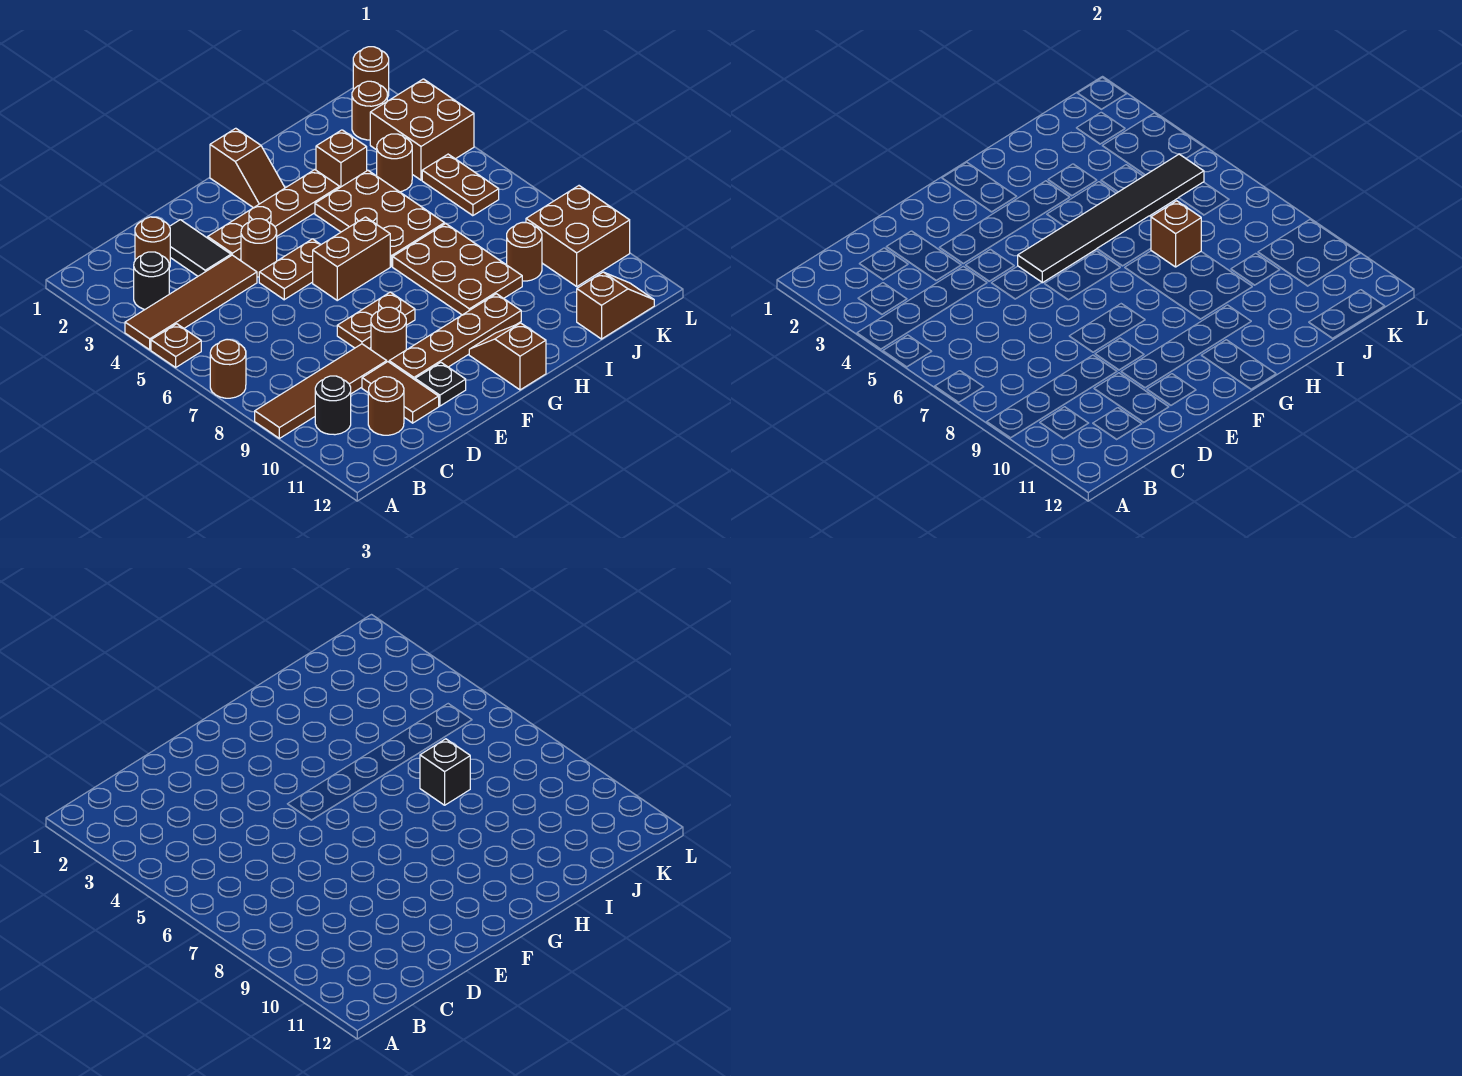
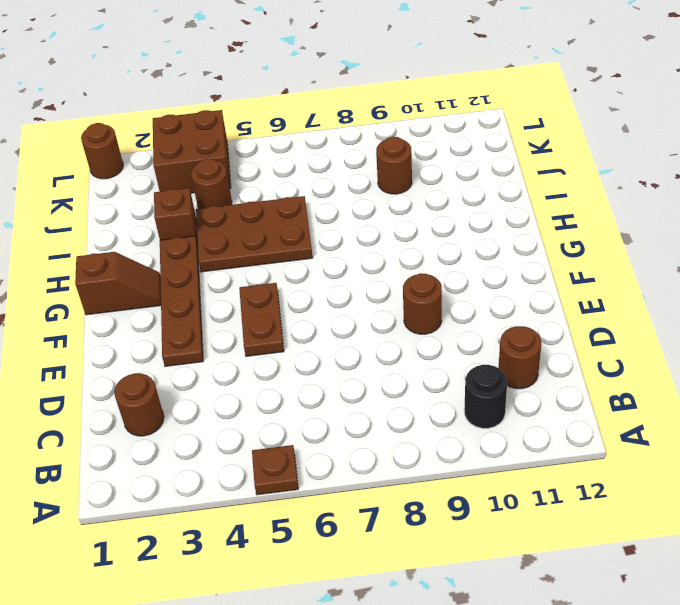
none -> brown 1x4 tile [125,255,257,350]
none -> brown 1x1 round brick [210,340,246,398]
none -> brown 1x4 tile [255,344,387,438]
none -> black 1x1 round brick [134,252,169,309]

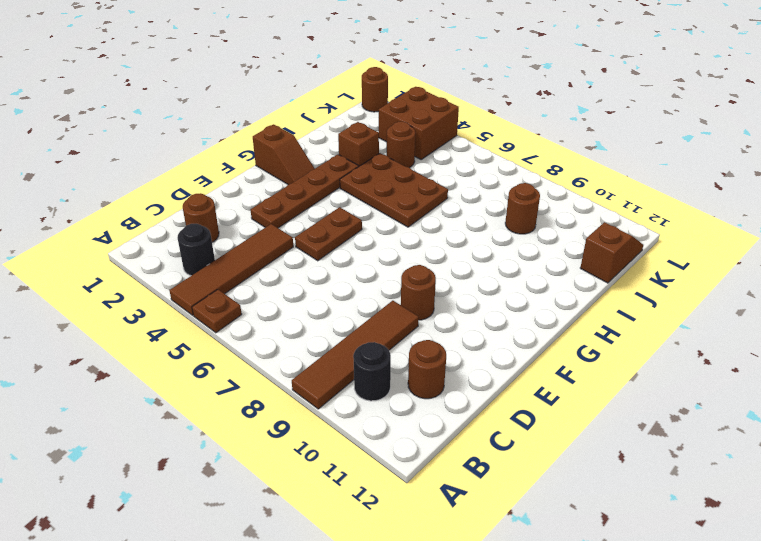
none -> brown 1x1 round brick [210,340,246,398]
none -> black 1x2 tile [169,220,231,276]
none -> brown 1x2 tile [362,362,439,423]
none -> brown 1x1 round brick [241,219,277,277]

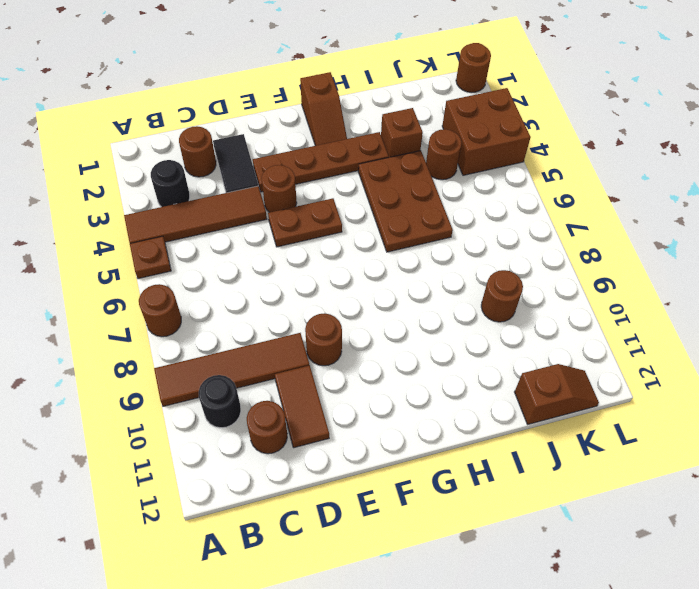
none -> brown 1x2 plate [337,292,415,348]
none -> brown 1x4 plate [389,294,521,380]
none -> black 1x1 plate [415,363,466,406]
none -> brown 1x2 brick [313,217,390,300]

